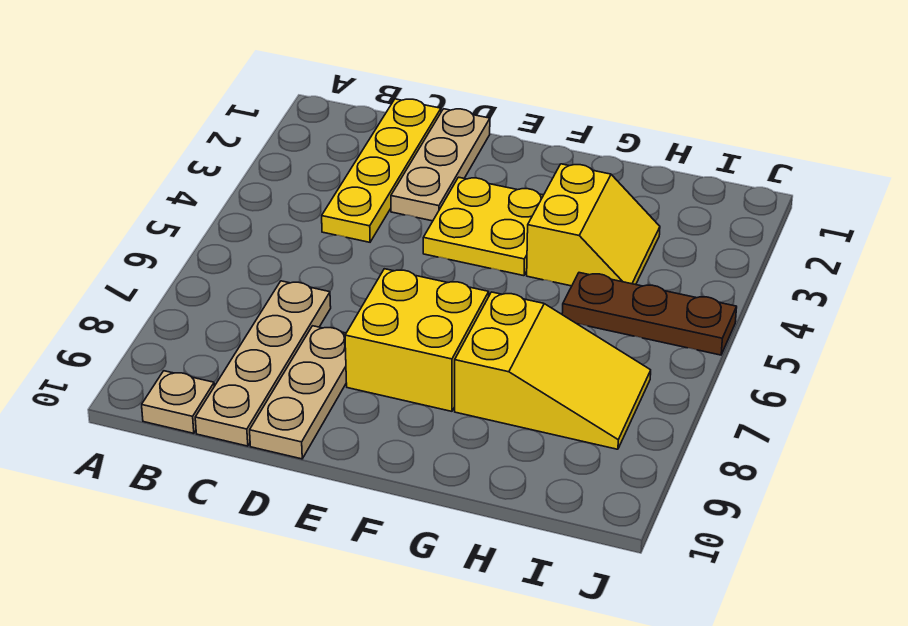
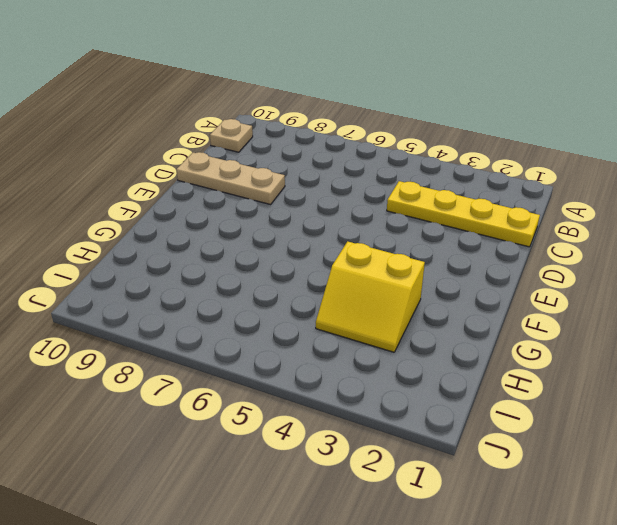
none -> tan 1x4 plate [195,281,331,446]
none -> tan 1x3 plate [391,109,490,221]

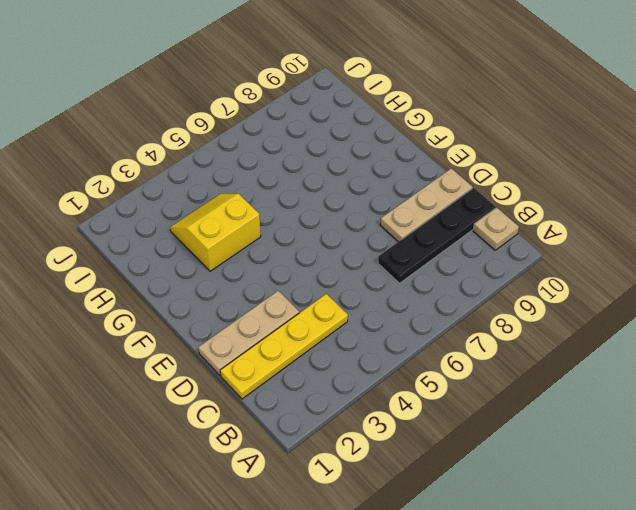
black 1x4 plate [378,188,495,283] -> tan 1x4 plate [195,281,331,446]
none -> yellow 2x2 plate [423,177,543,276]
none -> yellow 2x2 brick [345,269,489,411]

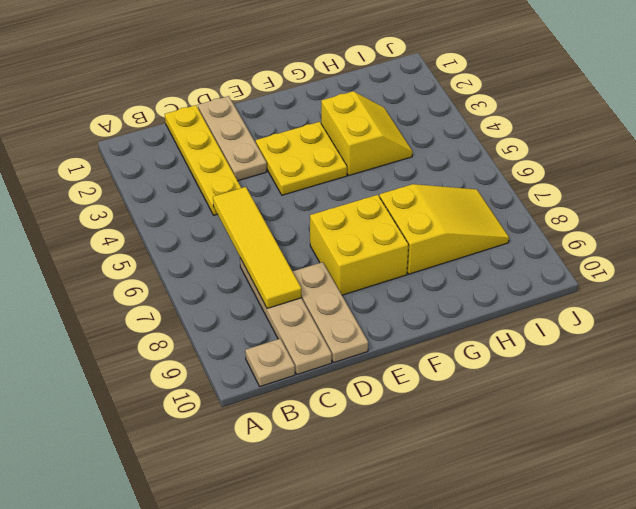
yellow 1x4 tile [213,187,301,308] -> none
none -> brown 1x3 plate [562,273,737,355]

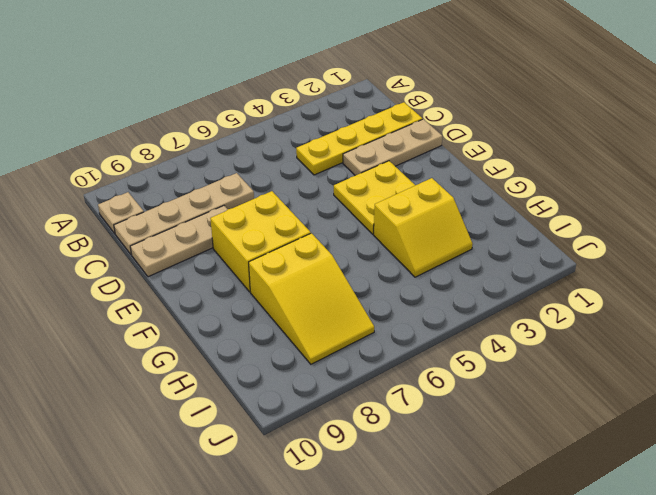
none -> brown 1x3 plate [562,273,737,355]

